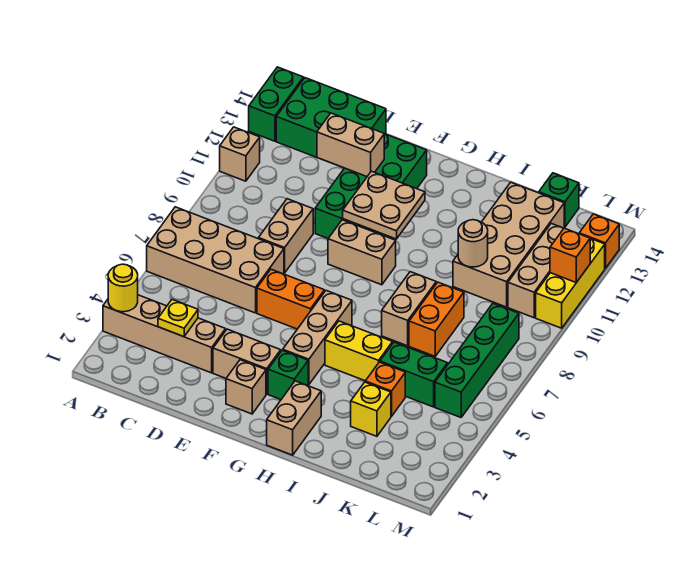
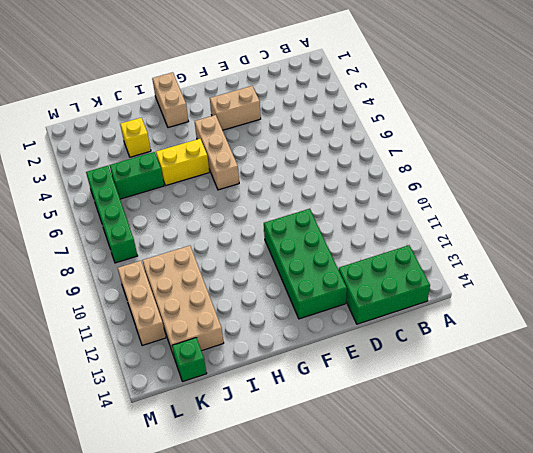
none -> tan 1x4 brick [103,295,226,373]
none -> tan 2x4 brick [147,207,284,313]
none -> tan 1x1 brick [220,127,260,181]
none -> green 1x2 brick [249,67,304,141]

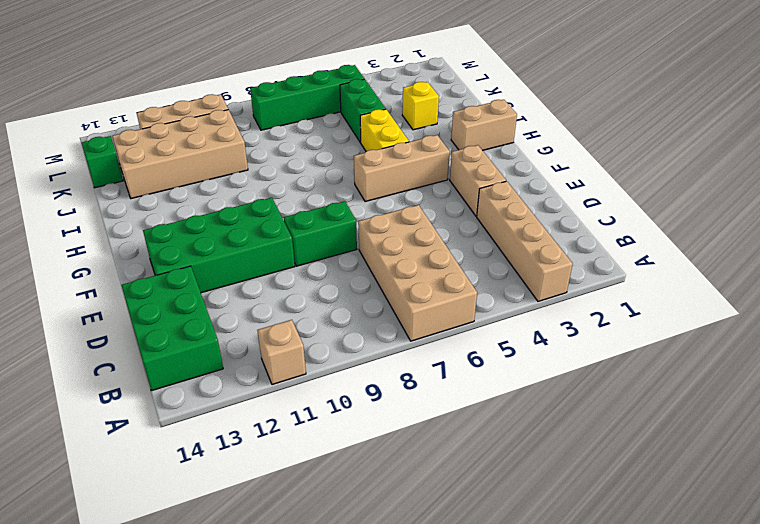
green 1x2 brick [284,201,357,266] -> green 1x2 brick moved to [249,67,304,141]
none -> tan 1x2 brick [258,199,313,273]
none -> orange 1x2 brick [257,269,324,329]
none -> tan 1x1 brick [226,360,266,414]
none -> tan 1x2 brick [328,220,396,285]

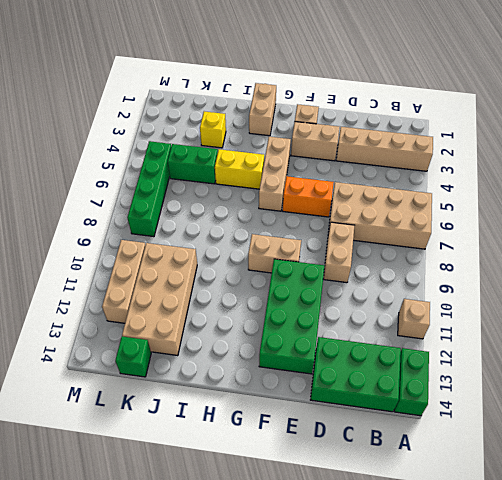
none -> green 1x1 brick [268,350,308,399]
none -> tan 1x2 brick [382,272,436,346]
none -> orange 1x1 brick [365,362,405,416]
none -> orange 1x2 brick [409,282,464,356]

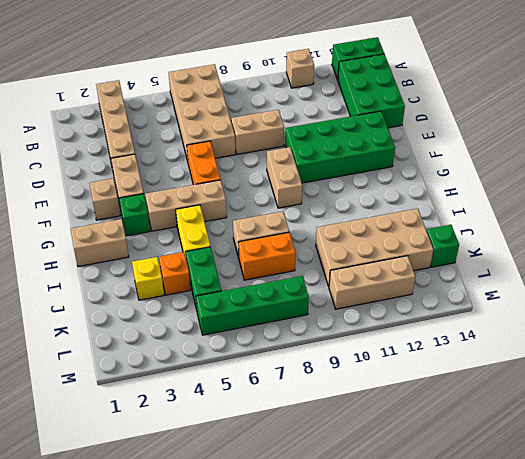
none -> yellow 1x3 brick [536,239,605,328]
none -> orange 1x1 brick [579,214,619,268]
none -> yellow 1x1 round brick [108,264,138,312]
none -> yellow 1x1 plate [158,300,198,337]

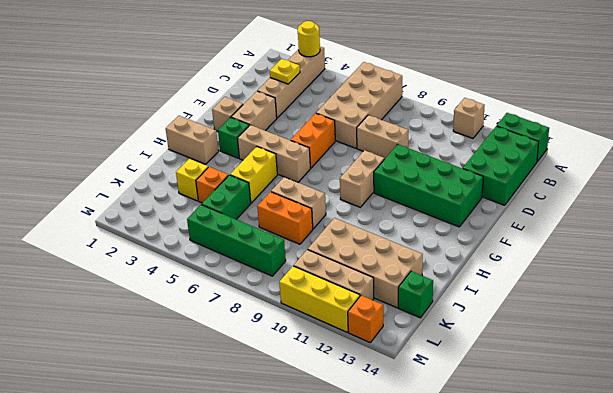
none -> tan 1x2 brick [317,113,384,176]
none -> tan 2x2 plate [343,171,425,239]
none -> tan 1x1 round brick [458,220,488,267]
none -> orange 1x1 brick [550,228,590,282]

